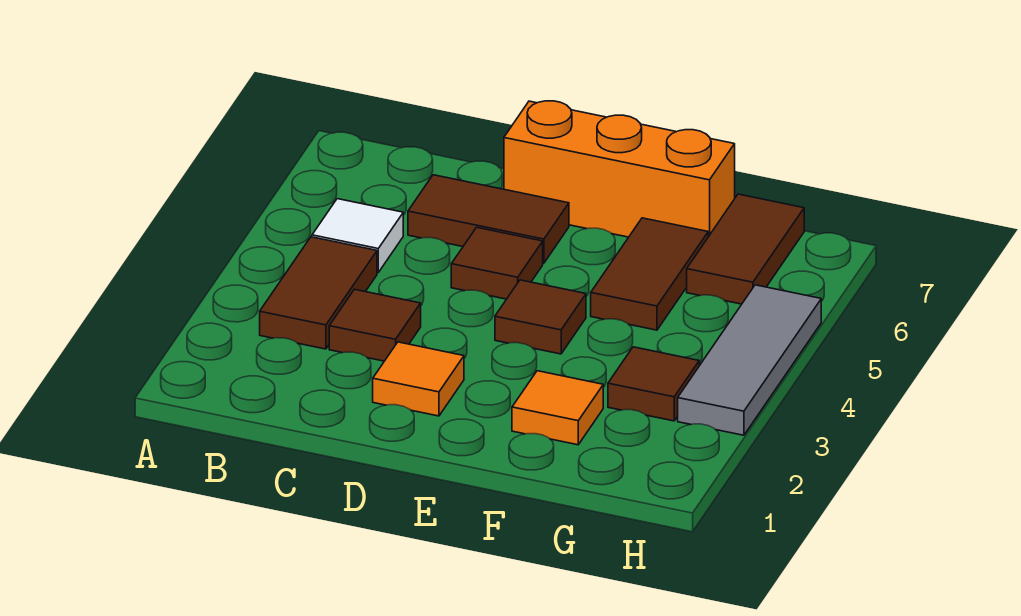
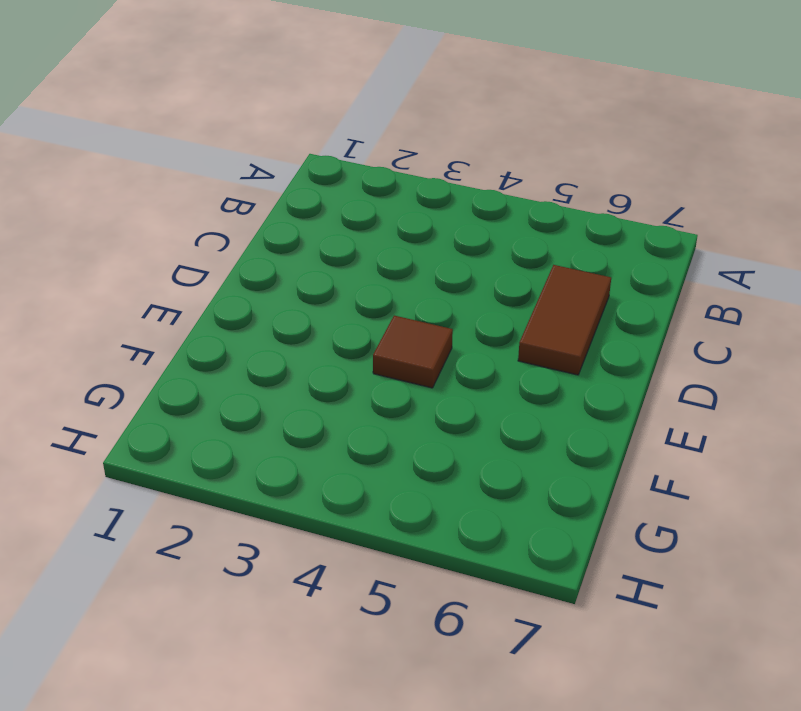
none -> brown 1x2 tile [260,237,377,349]
none -> white 1x1 tile [312,199,403,273]
none -> brown 1x1 tile [329,289,421,361]

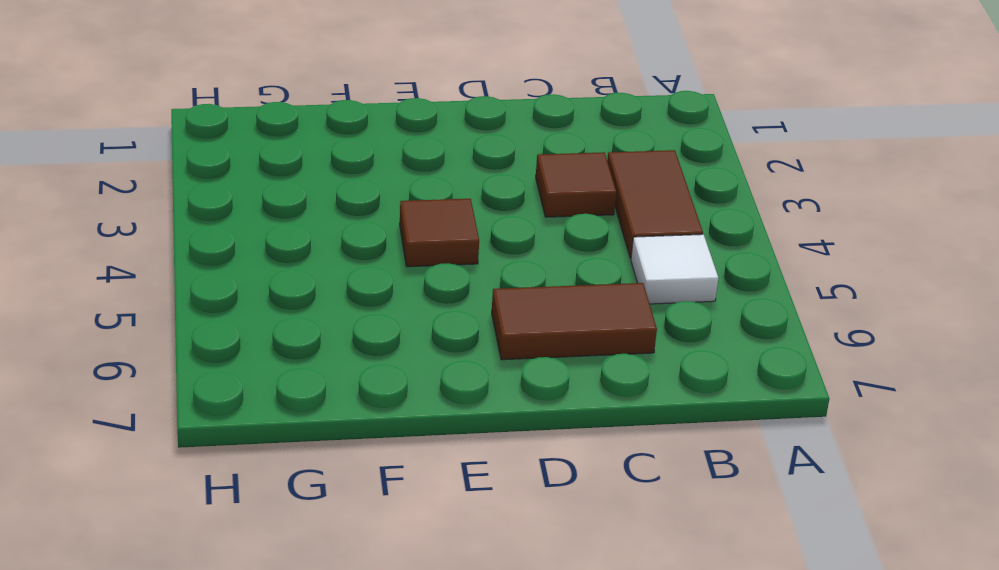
none -> orange 1x1 tile [373,342,464,416]
none -> brown 1x1 tile [451,227,543,299]
none -> orange 1x3 brick [504,101,735,237]

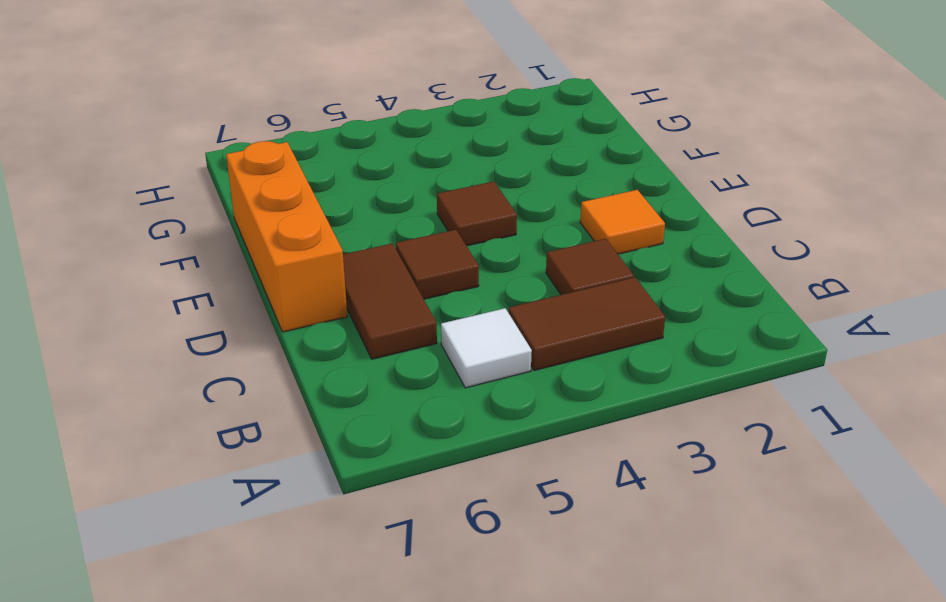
none -> orange 1x1 tile [512,371,603,445]
none -> brown 1x2 tile [591,218,708,330]
none -> brown 1x1 tile [608,347,699,421]

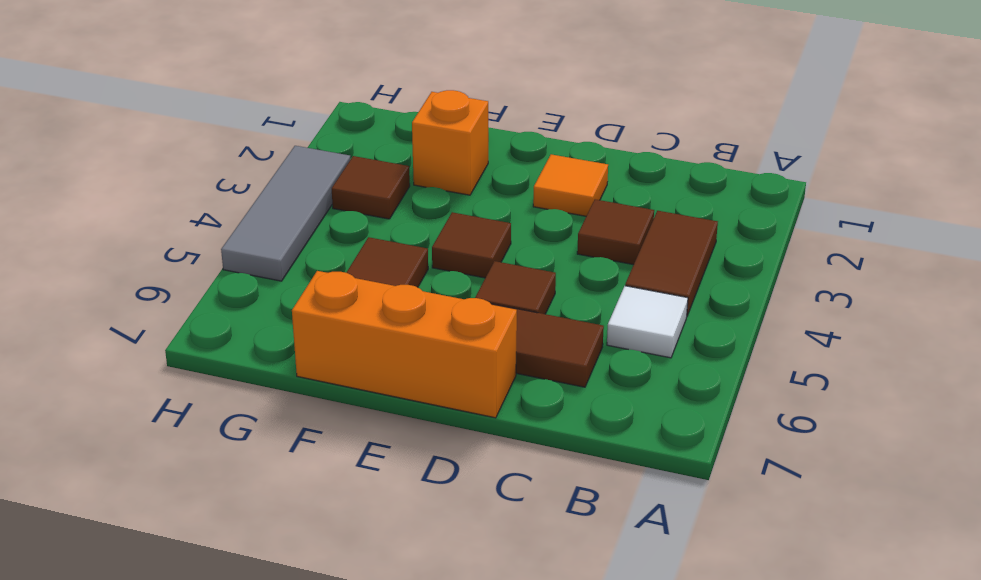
orange 1x1 brick [412,90,488,195] -> orange 1x1 tile [512,371,603,445]
none -> brown 1x2 tile [687,194,804,304]

